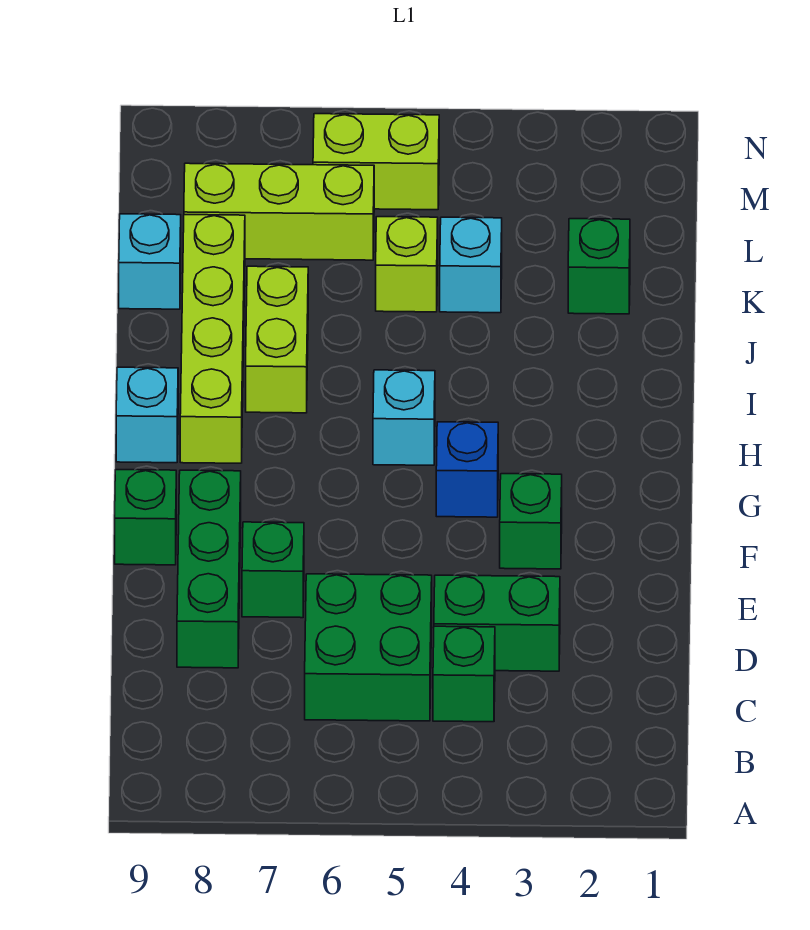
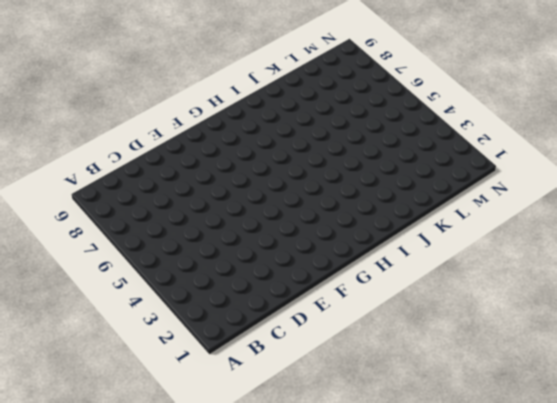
none -> green 1x1 brick [433,626,495,722]
none -> green 2x2 brick [305,574,432,721]
none -> green 1x2 brick [434,575,560,671]

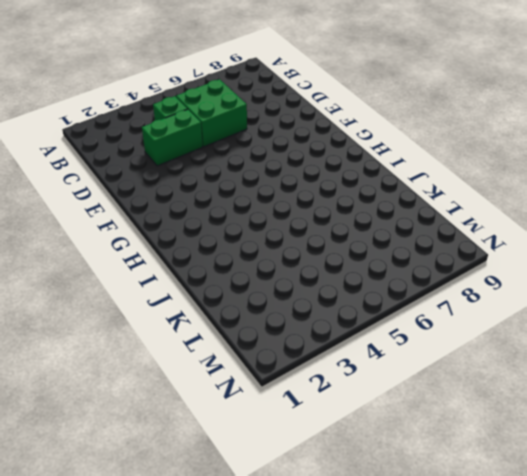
none -> green 1x3 brick [177,470,241,668]
none -> green 1x1 brick [242,522,304,618]
none -> green 1x1 brick [500,474,562,569]

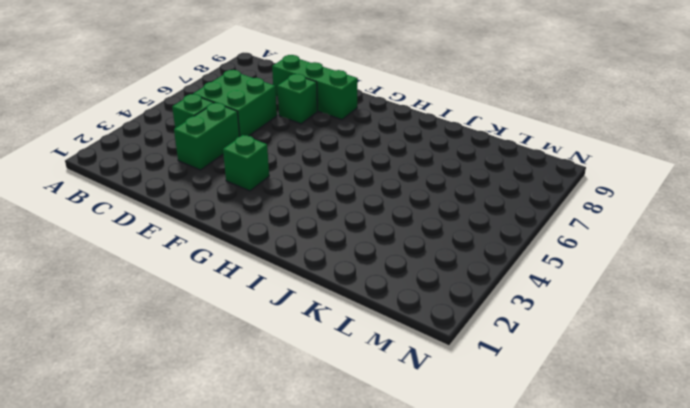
none -> green 1x1 brick [115,470,176,565]
none -> blue 1x1 brick [436,422,498,517]
none -> cyan 1x1 brick [373,370,435,465]

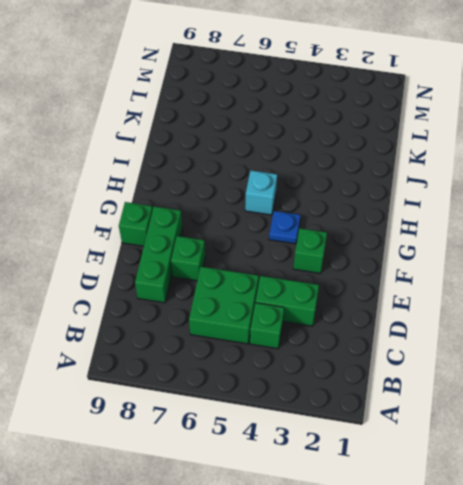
blue 1x1 plate [269,211,301,244] -> blue 1x1 brick [436,422,498,517]
none -> lime 1x4 brick [180,215,245,463]
none -> cyan 1x1 brick [116,367,178,463]
none -> lime 1x2 brick [246,266,308,413]

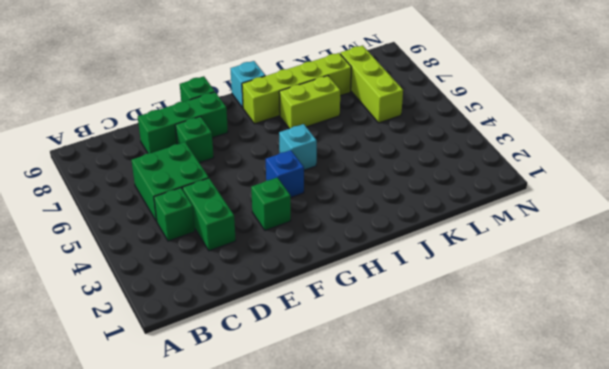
none -> green 1x1 brick [568,219,630,314]
none -> cyan 1x1 brick [440,217,502,313]
none -> lime 1x1 brick [376,217,438,312]

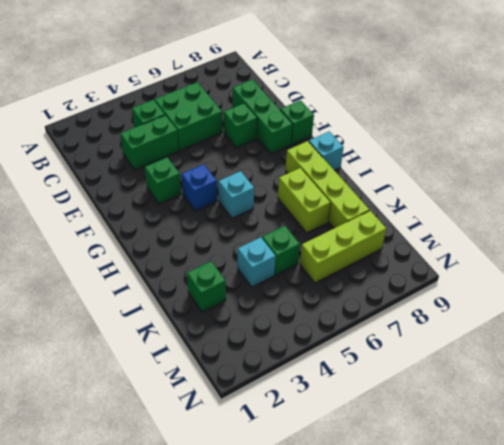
green 1x1 brick [262,226,300,275] -> lime 1x1 brick [376,217,438,312]
none -> cyan 1x1 brick [119,214,181,309]
none -> lime 1x2 brick [313,114,439,210]

